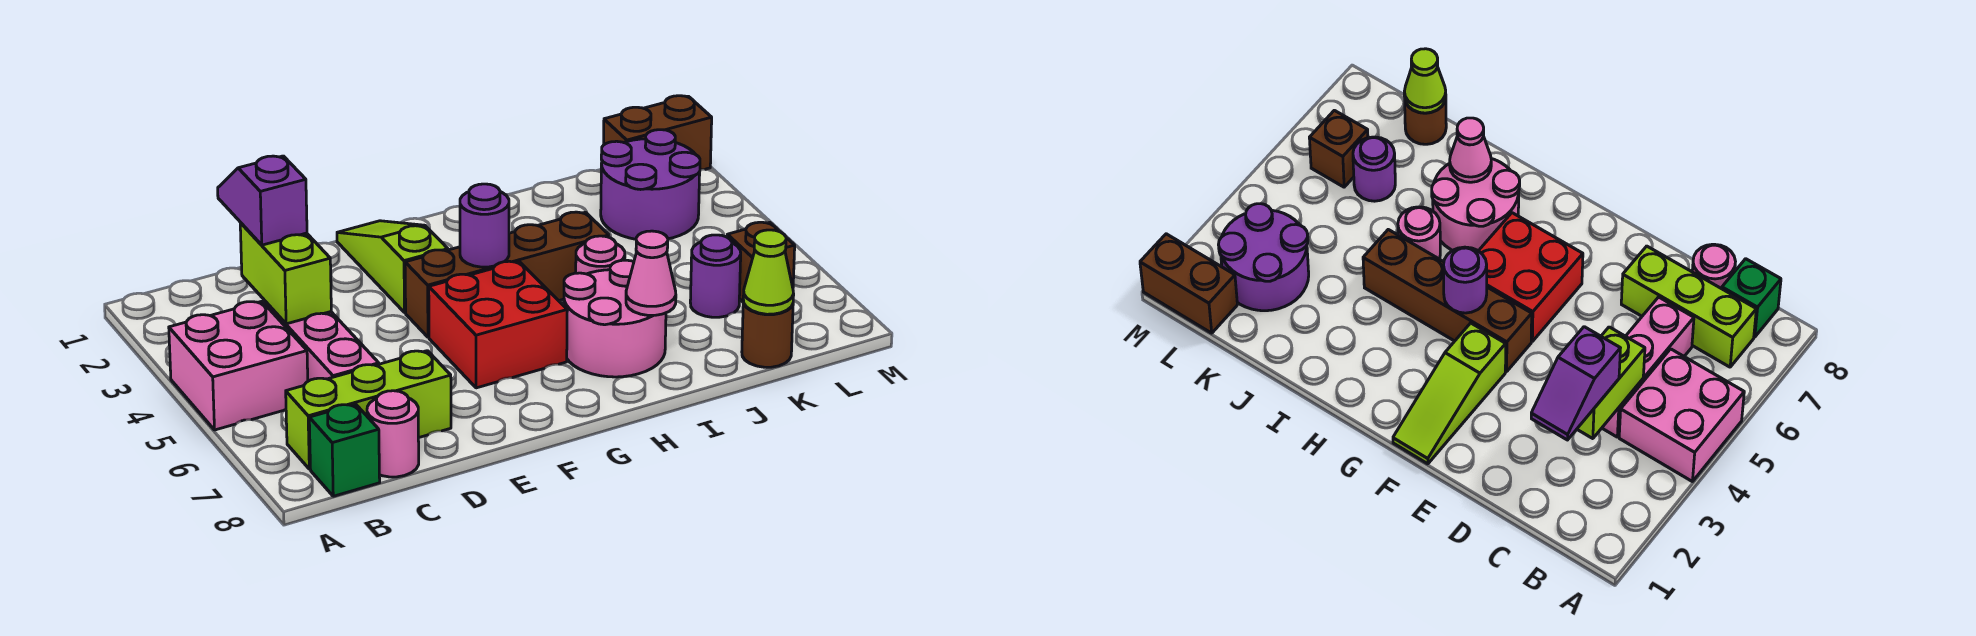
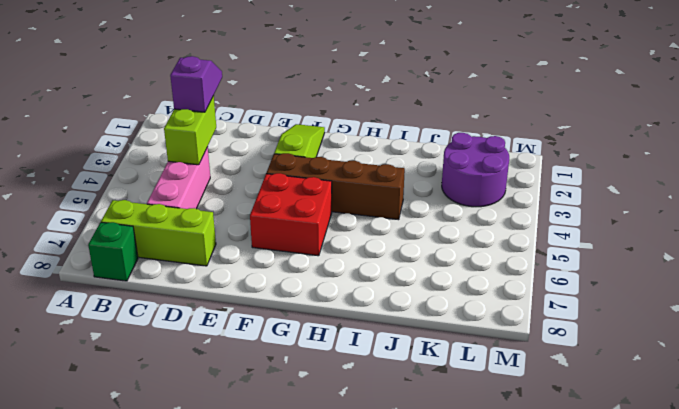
none -> pink 2x2 brick [169,301,308,430]
none -> pink 1x1 round brick [367,391,419,477]
none -> pink 2x2 round brick [564,260,666,377]

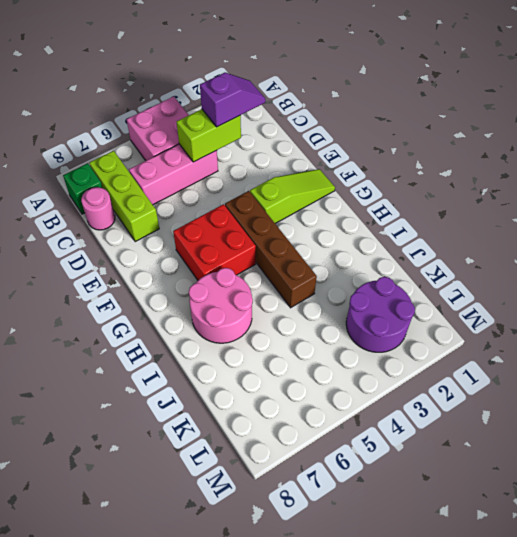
none -> pink 1x1 round brick [576,236,625,274]
none -> purple 1x1 round brick [690,235,741,317]
none -> brown 1x1 round brick [742,301,793,367]

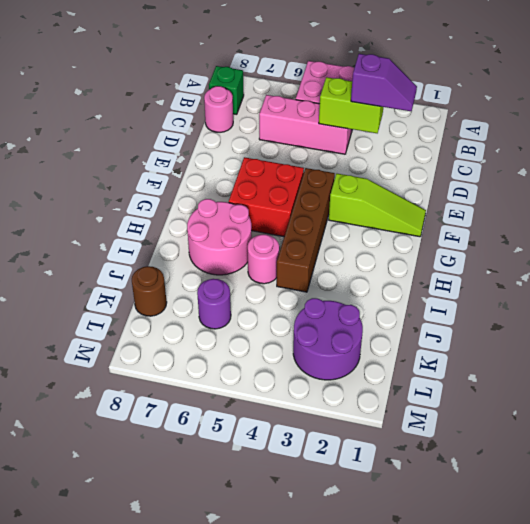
none -> lime 1x3 brick [286,351,451,469]
none -> brown 1x2 brick [604,96,712,169]
none -> brown 1x1 brick [727,222,795,302]

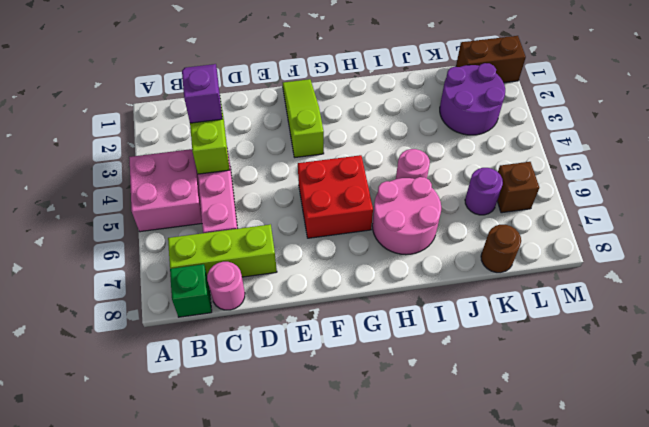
none -> brown 1x4 brick [405,212,609,337]
none -> purple 1x1 round brick [460,184,509,267]
none -> pink 1x1 cone [626,231,676,315]

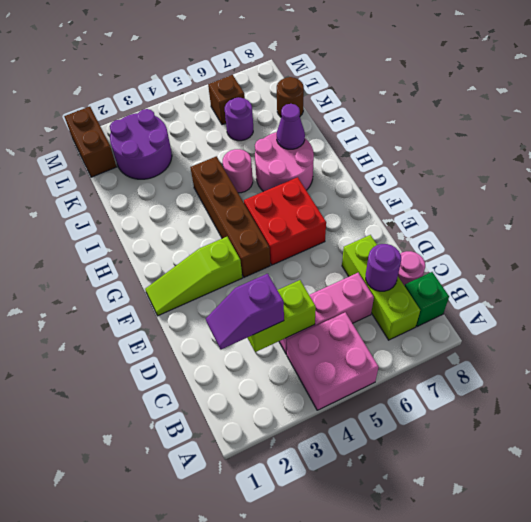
purple 1x1 round brick [366,244,401,291] -> purple 1x1 round brick moved to [460,184,509,267]
purple 1x1 cone [277,104,305,149] -> pink 1x1 cone [626,231,676,315]
none -> lime 1x1 cone [743,230,794,314]

